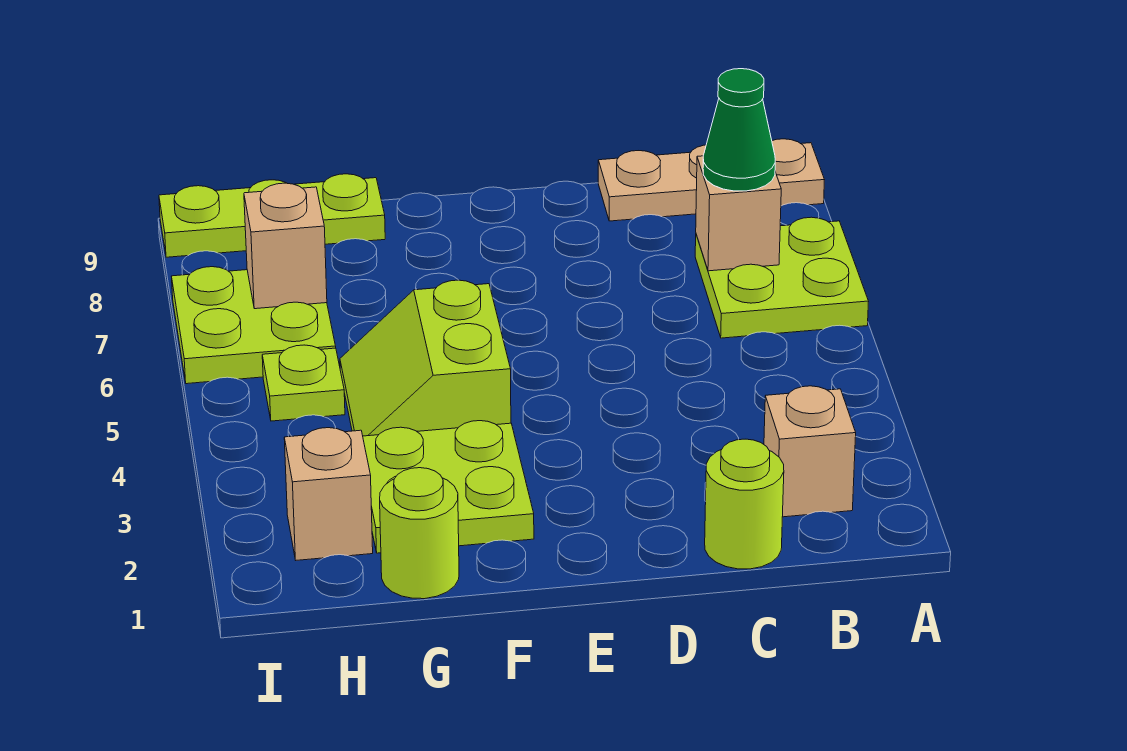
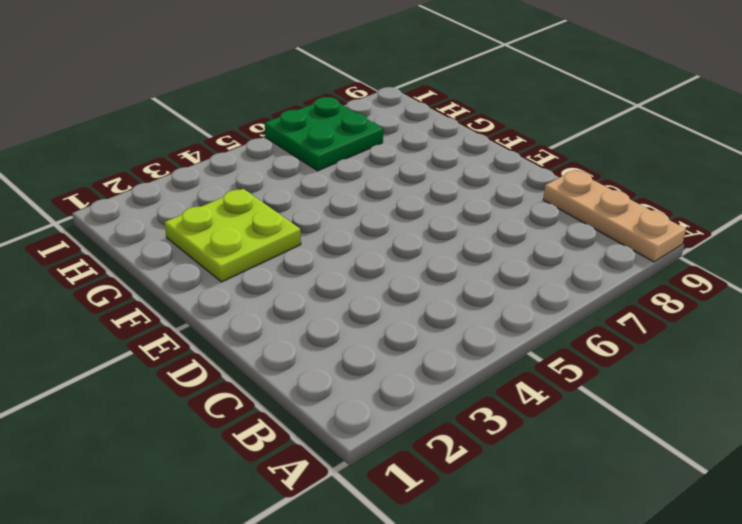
green 2x2 plate [265,97,383,171] -> lime 2x2 plate [171,267,336,384]
none -> lime 2x2 plate [695,217,869,338]
none -> tan 1x1 brick [764,386,856,517]
none -> lime 1x1 round brick [705,439,784,569]

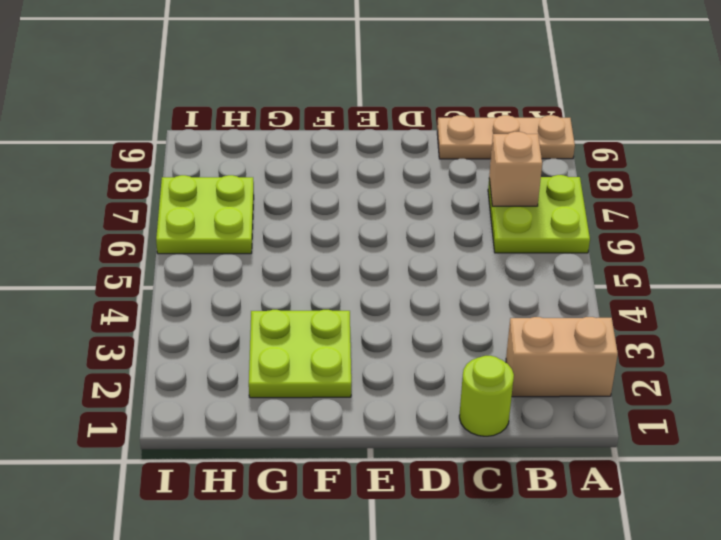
tan 1x2 brick [506,317,618,397] -> tan 1x1 brick [764,386,856,517]
none -> lime 2x2 slope [340,280,511,436]
none -> lime 1x1 round brick [380,468,459,599]
none -> lime 1x3 plate [159,174,385,257]

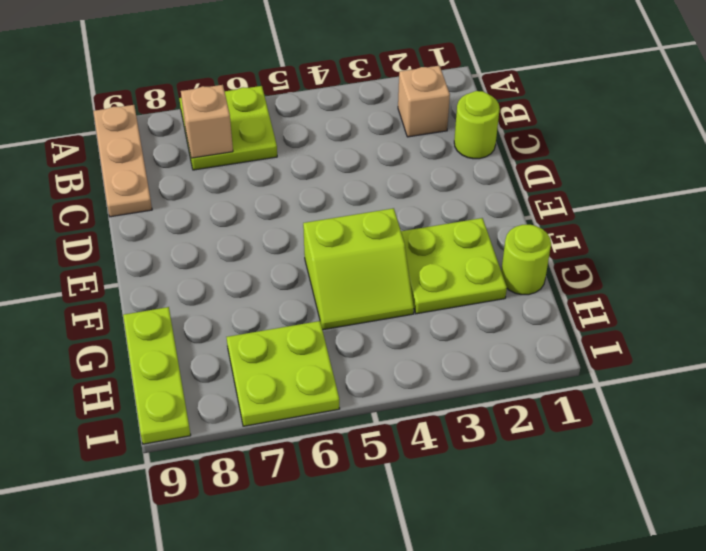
none -> tan 1x1 brick [284,428,373,560]
none -> lime 1x1 plate [262,345,345,421]
none -> tan 1x1 brick [244,183,327,309]

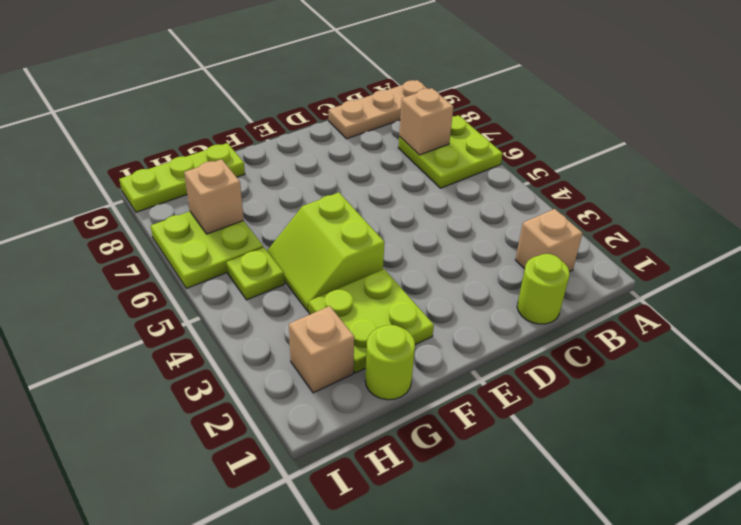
none -> green 1x1 cone [703,69,775,191]

